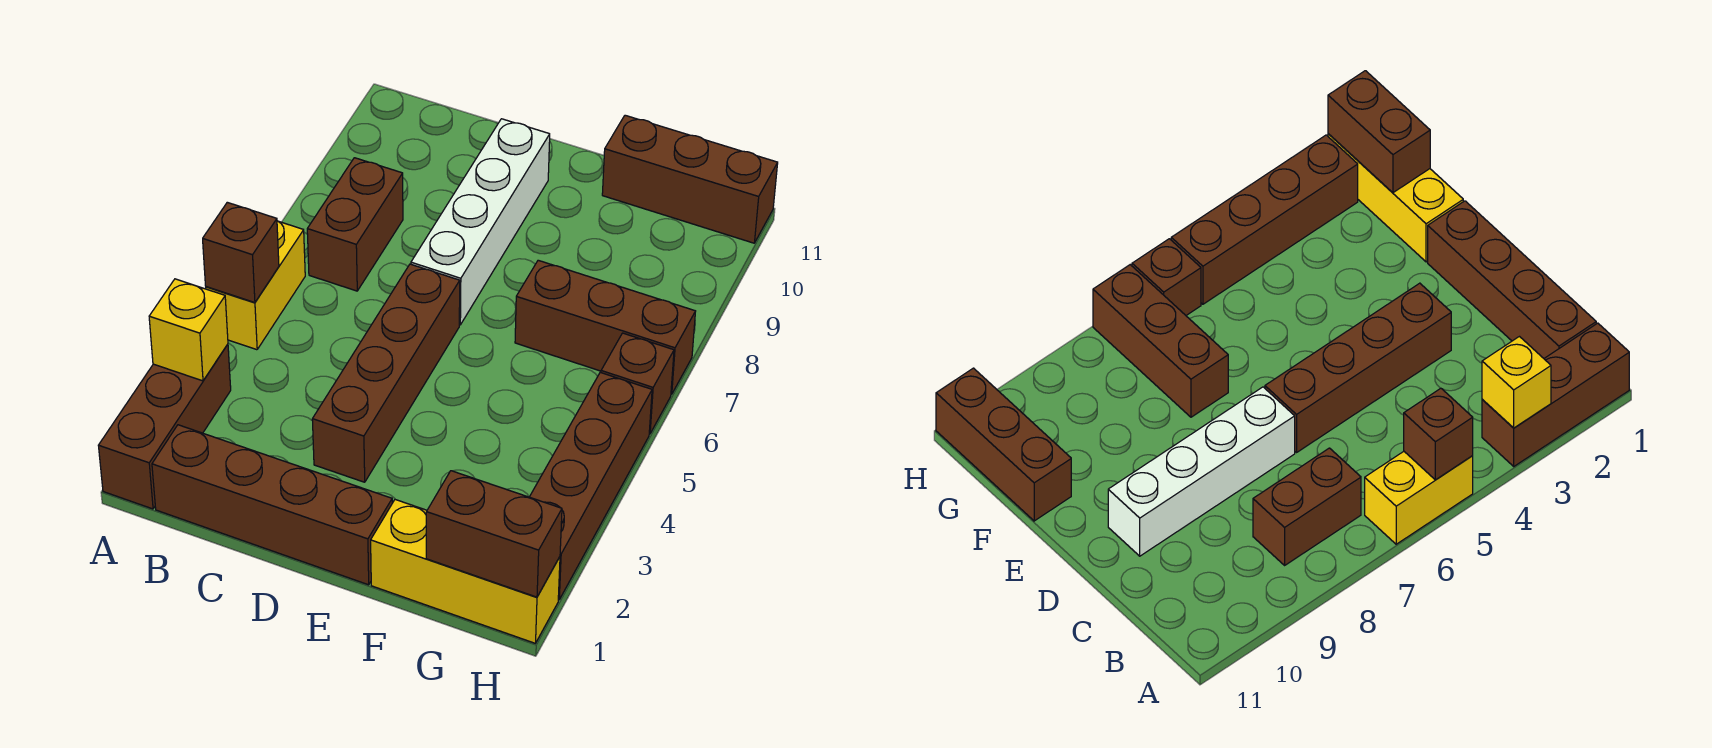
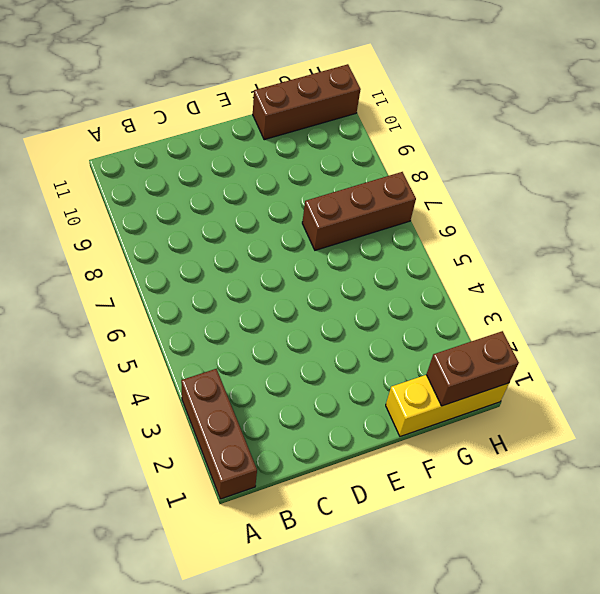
none -> yellow 1x2 brick [206,221,305,350]
none -> brown 1x4 brick [152,425,392,585]
none -> brown 1x2 brick [307,158,403,291]

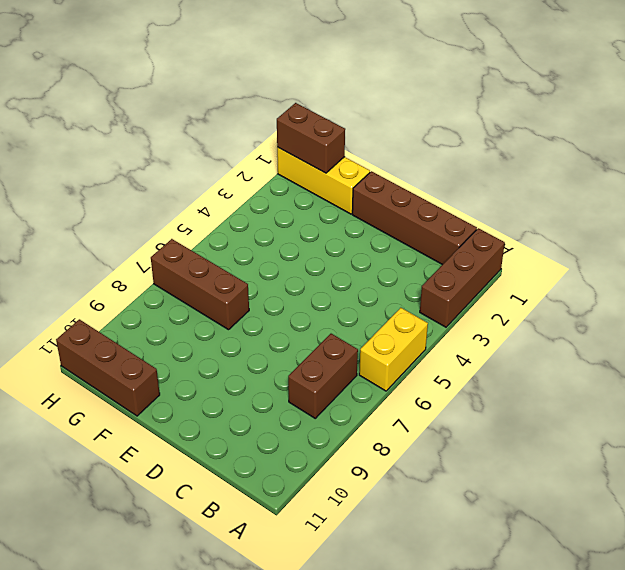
none -> brown 1x4 brick [312,264,460,482]
none -> white 1x4 brick [411,119,550,325]
none -> brown 1x4 brick [530,373,652,600]

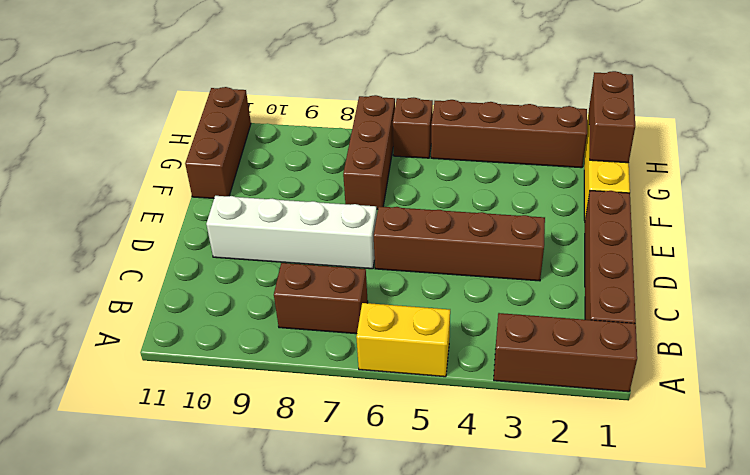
none -> yellow 1x1 brick [149,279,228,381]
none -> brown 1x1 brick [203,202,279,303]

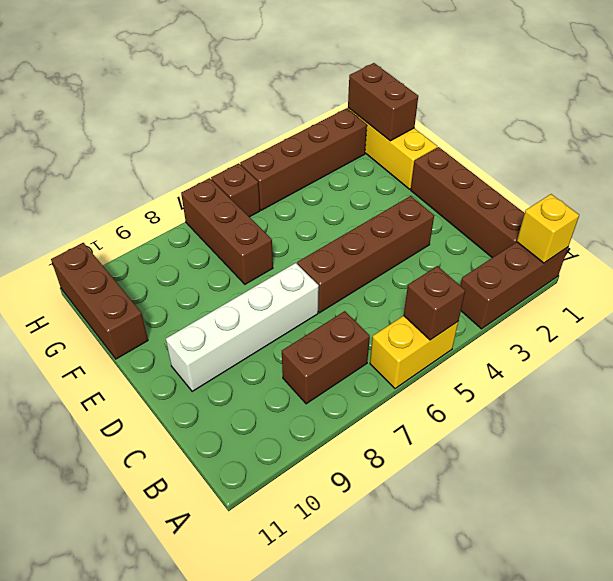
yellow 1x1 brick [517,194,579,263] -> yellow 1x1 brick moved to [149,279,228,381]

